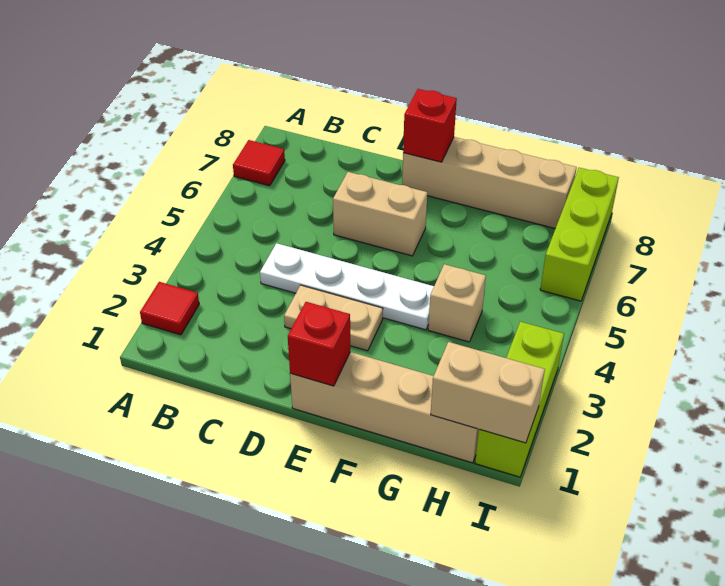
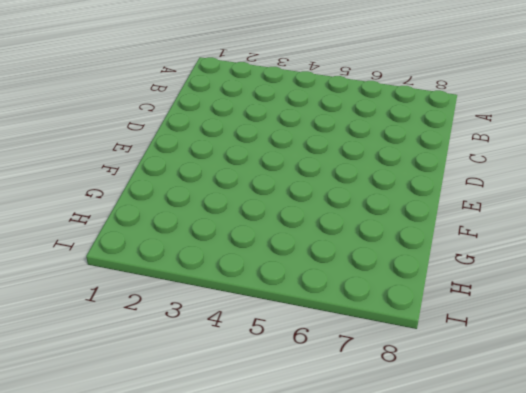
none -> red 1x1 tile [140,282,199,335]
none -> red 1x1 tile [233,140,285,186]
none -> white 1x4 plate [260,243,434,330]

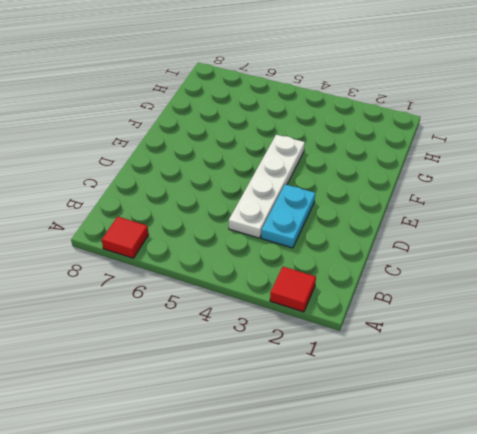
cyan 1x2 plate [261,184,315,248] -> tan 1x2 plate [284,285,383,351]
none -> tan 1x2 brick [333,172,427,256]
none -> tan 1x4 brick [290,352,479,463]
none -> tan 1x4 brick [402,137,577,229]

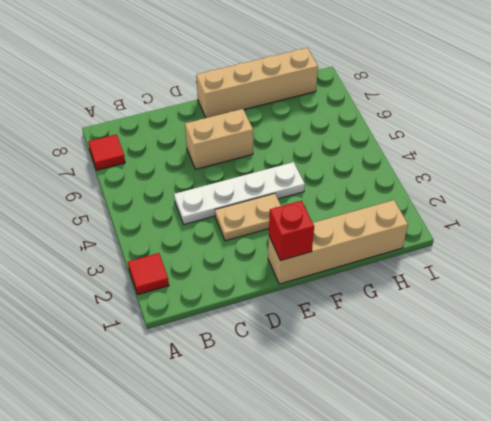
none -> tan 1x1 brick [428,264,486,342]
none -> lime 1x3 brick [475,322,564,477]
none -> lime 1x3 brick [540,168,619,301]

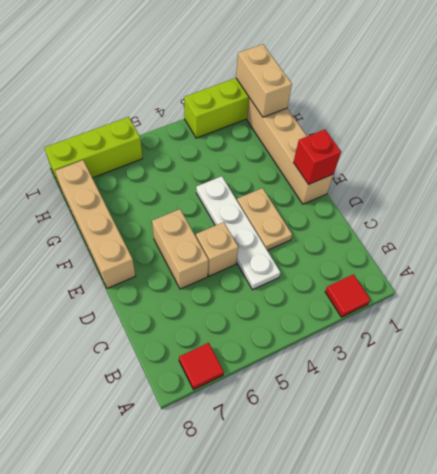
tan 1x1 brick [196,222,238,276] -> tan 1x1 brick moved to [428,264,486,342]
none -> red 1x1 brick [403,89,457,162]

